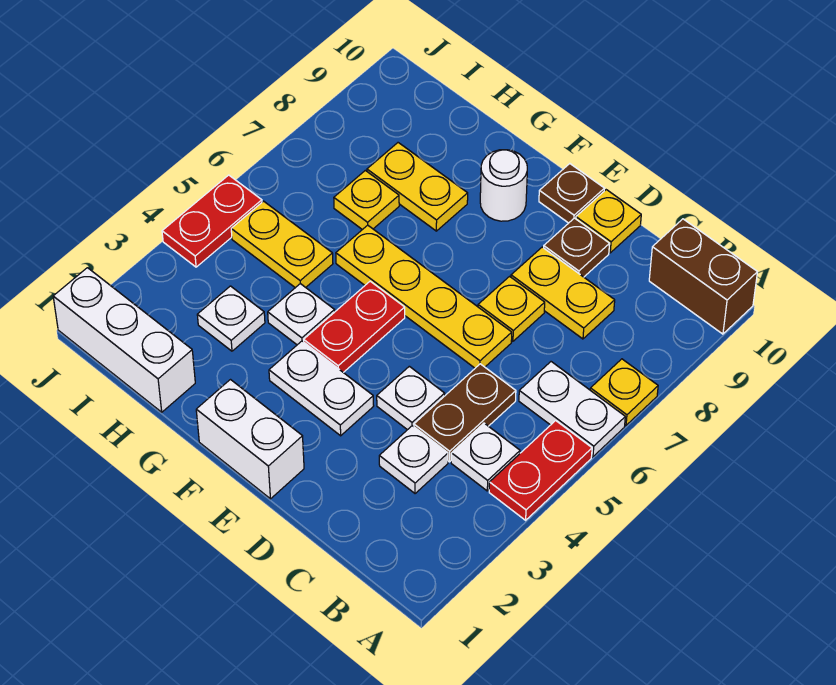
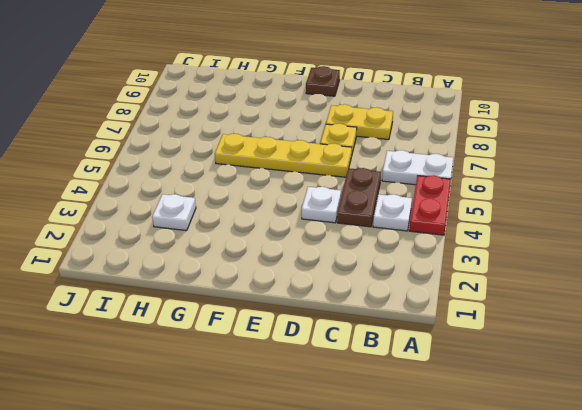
none -> yellow 1x1 plate [590,359,658,425]
none -> brown 1x2 brick [649,219,757,334]
none -> white 1x1 plate [379,426,448,494]

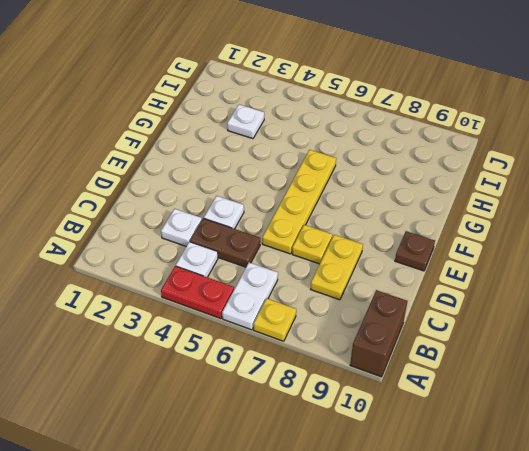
none -> brown 1x1 plate [544,218,609,277]
none -> yellow 1x1 plate [576,190,641,253]
none -> white 1x2 brick [196,380,304,499]

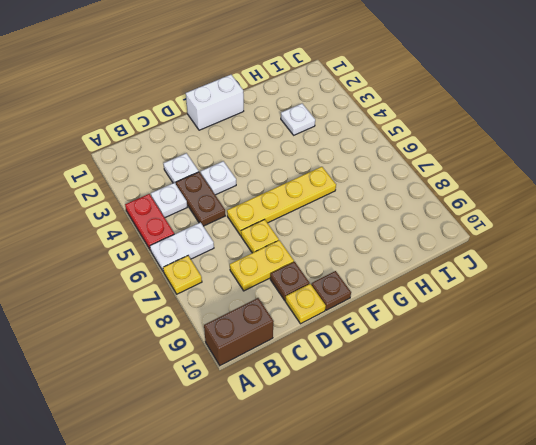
none -> white 1x2 plate [269,341,374,436]
none -> red 1x2 plate [304,281,405,372]
none -> white 1x1 round brick [480,150,527,221]

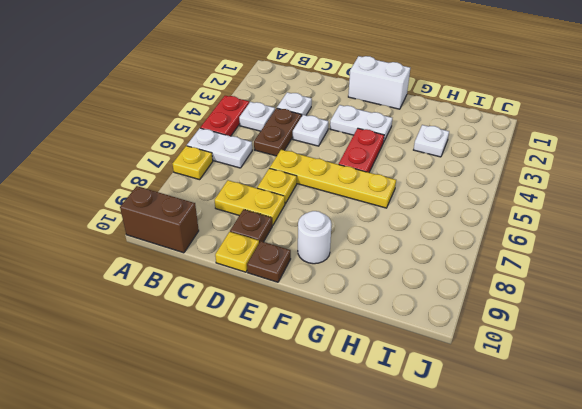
none -> white 1x1 plate [268,284,335,345]
none -> yellow 1x2 plate [367,143,468,231]
none -> white 1x3 brick [53,268,195,412]

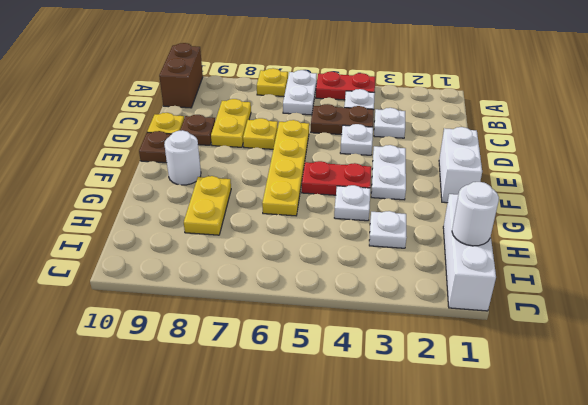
white 1x1 round brick [452,182,499,246] -> none
none -> yellow 1x2 plate [231,201,333,288]
none -> yellow 1x1 plate [334,170,399,230]
none -> red 1x2 plate [162,175,262,267]

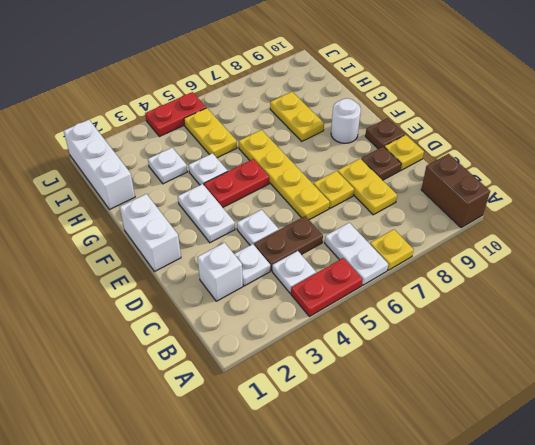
white 1x1 brick [197,243,243,301] -> none
none -> yellow 1x1 plate [334,170,399,230]

